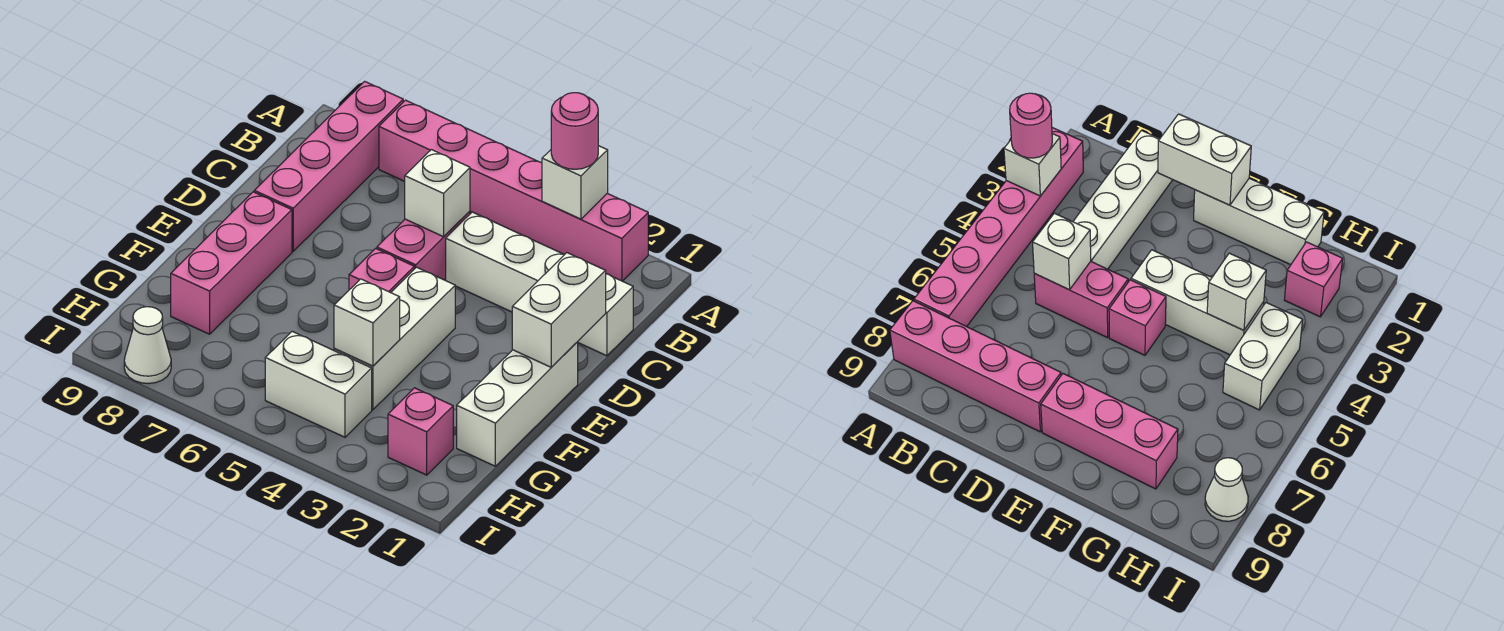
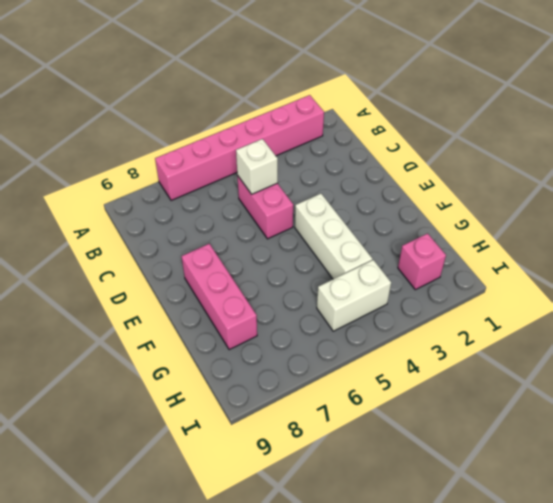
none -> pink 1x4 brick [254,81,403,251]
none -> white 1x4 brick [446,212,633,356]
none -> white 1x3 brick [457,342,578,466]

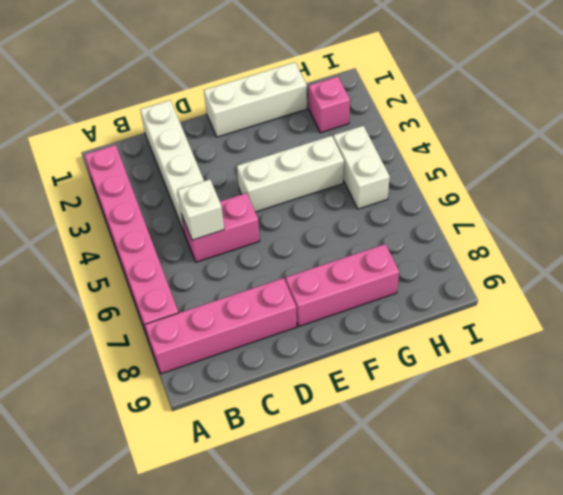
none -> pink 1x1 brick [349,248,414,293]
none -> white 1x1 cone [124,307,171,384]
none -> white 1x1 brick [542,146,608,219]

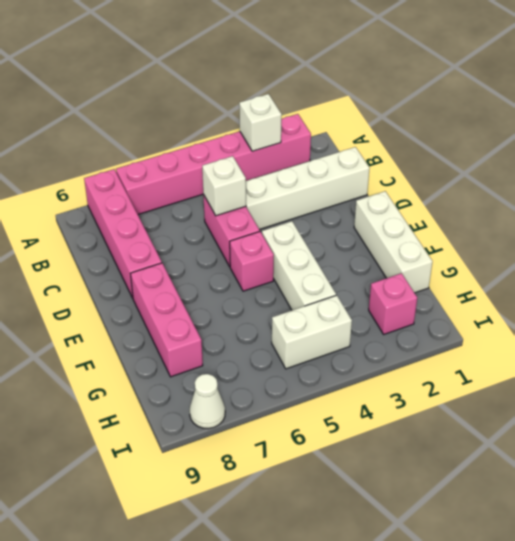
none -> white 1x2 brick [512,253,606,367]
none -> white 1x1 brick [334,279,400,366]
none -> pink 1x1 round brick [551,93,598,169]

